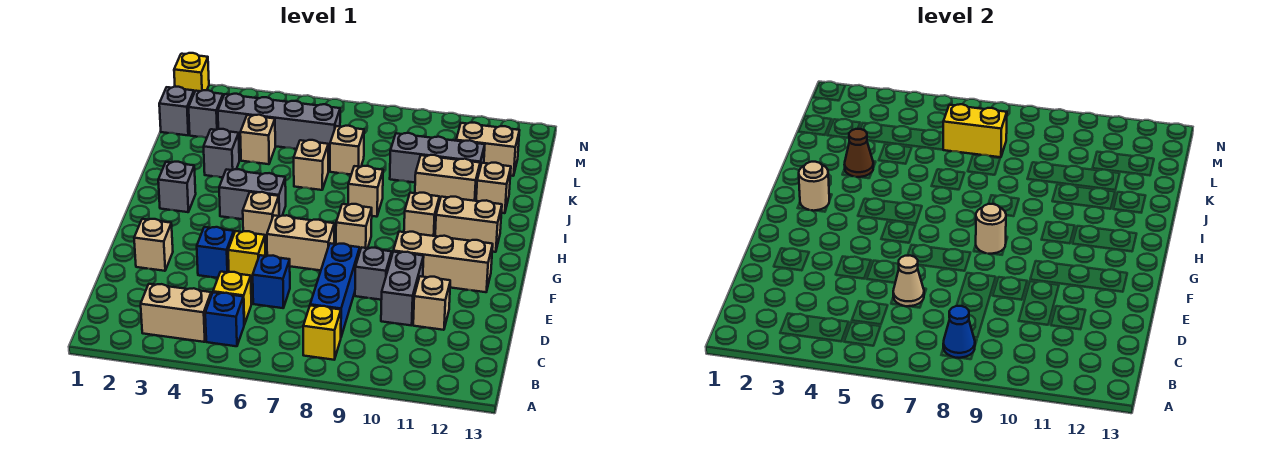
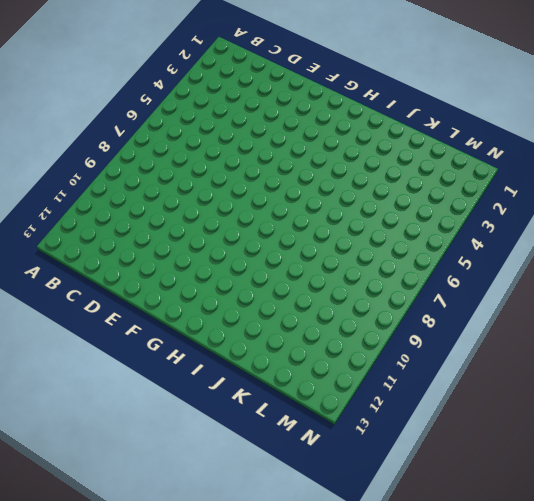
none -> tan 1x2 brick [141,284,211,342]
none -> blue 1x1 brick [205,292,244,346]
none -> yellow 1x1 brick [303,305,341,360]
none -> yellow 1x1 brick [213,272,251,325]

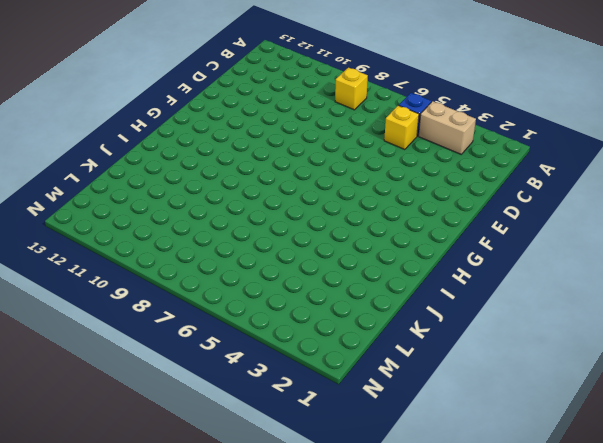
none -> blue 1x3 brick [310,243,360,337]
none -> blue 1x1 brick [253,255,290,308]
none -> grey 1x2 brick [381,252,424,326]
none -> tan 1x1 brick [413,276,450,330]

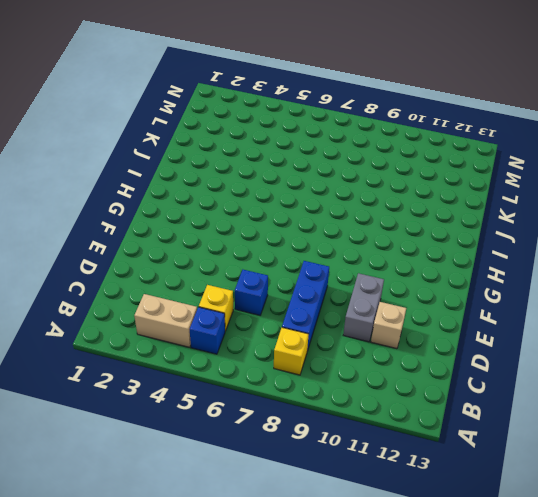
none -> tan 1x1 brick [134,219,173,271]
none -> blue 1x1 brick [197,227,234,278]
none -> yellow 1x1 brick [228,231,265,283]
none -> grey 1x1 brick [355,248,392,300]

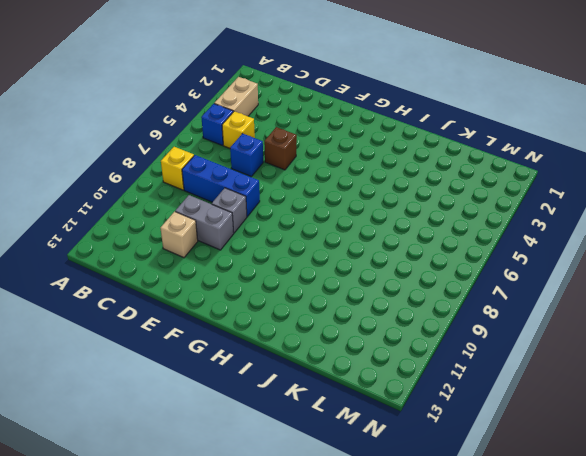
brown 1x1 brick [264,127,297,170] -> yellow 1x1 brick [228,231,265,283]
none -> tan 1x1 brick [134,219,173,271]
none -> blue 1x1 brick [197,227,234,278]
none -> tan 1x2 brick [267,215,334,270]
none -> tan 1x3 brick [393,232,493,292]

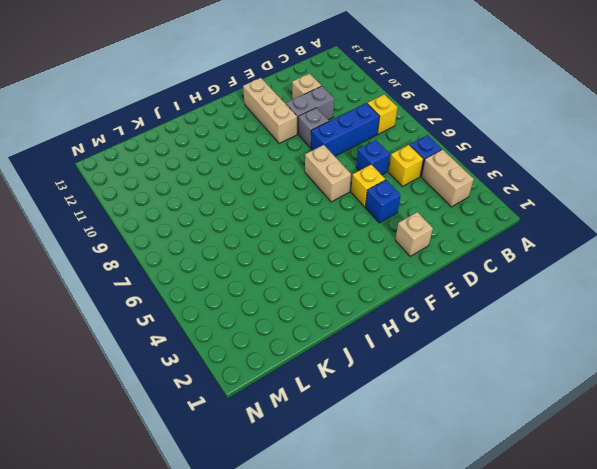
none -> tan 1x1 brick [243,192,279,243]
none -> tan 1x1 brick [336,204,372,250]
none -> grey 1x1 brick [158,162,196,212]
none -> grey 1x2 brick [219,169,286,219]

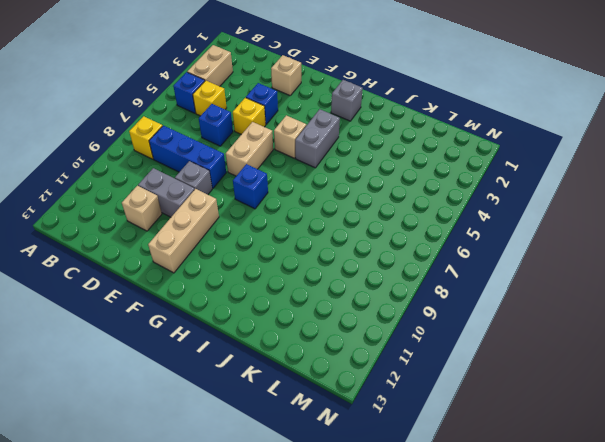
blue 1x1 brick [233,164,268,209] -> tan 1x1 brick [336,204,372,250]
none -> tan 1x1 brick [404,193,439,236]
none -> tan 1x2 brick [435,197,502,252]
none -> tan 1x1 brick [348,166,383,217]
none -> grey 1x1 brick [204,129,239,177]

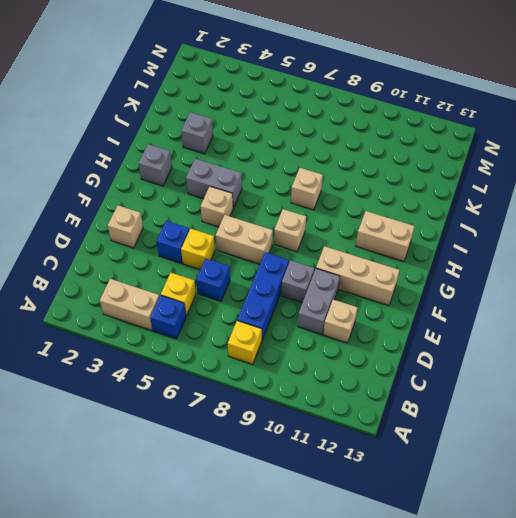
none -> tan 1x1 brick [404,193,439,236]
none -> tan 1x1 brick [294,140,328,190]
none -> tan 1x2 brick [415,155,480,202]
none -> tan 1x1 brick [476,163,511,213]

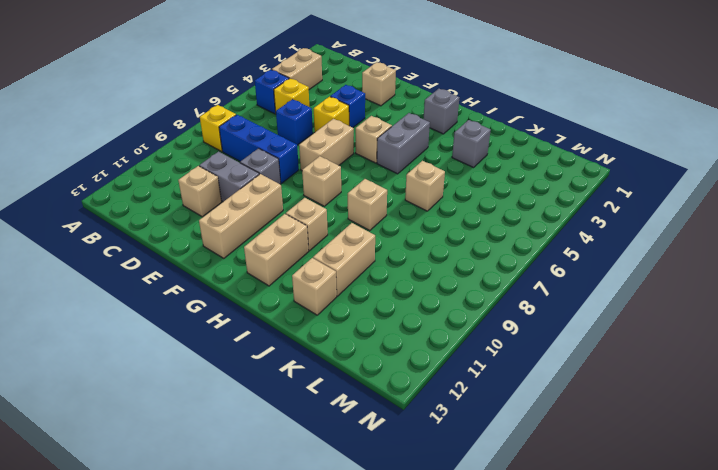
none -> tan 1x1 brick [240,115,275,164]
none -> tan 1x1 brick [330,126,364,175]
none -> grey 1x3 brick [390,133,485,183]
none -> grey 1x1 brick [159,87,194,135]

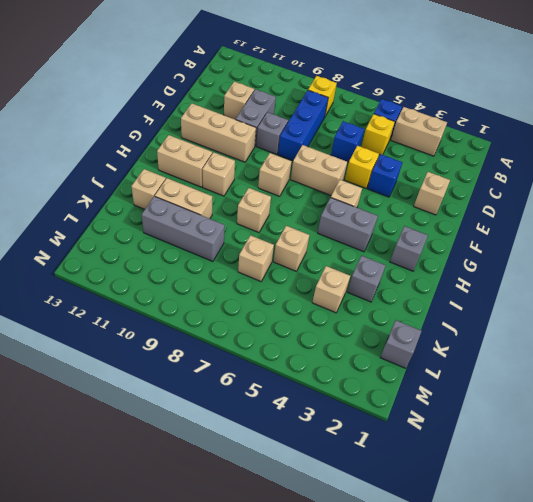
none -> grey 1x1 brick [189,90,223,138]
none -> grey 1x4 brick [218,94,340,153]
none -> tan 1x2 brick [456,123,520,176]
none -> yellow 1x1 brick [174,53,209,93]

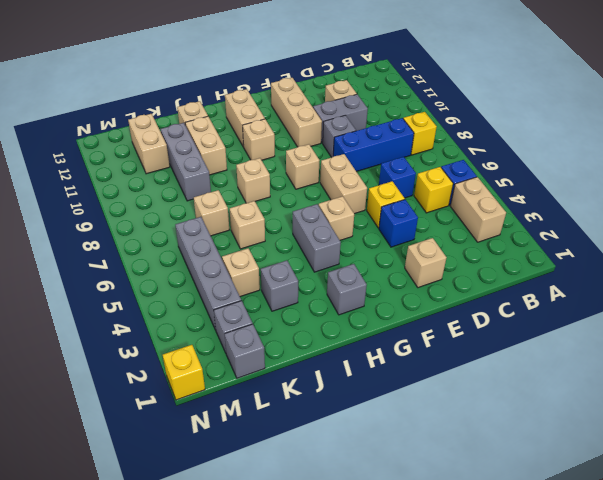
none -> blue 1x1 cone [943,306,975,358]
none -> tan 1x1 cone [893,256,924,306]
none -> tan 1x1 round brick [976,204,1006,254]
none -> tan 1x1 round brick [799,162,829,211]

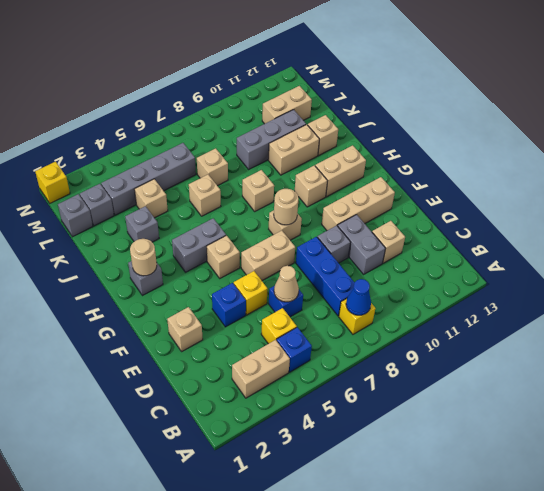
none -> brown 1x1 cone [844,129,873,177]
none -> yellow 1x2 brick [943,104,1007,157]

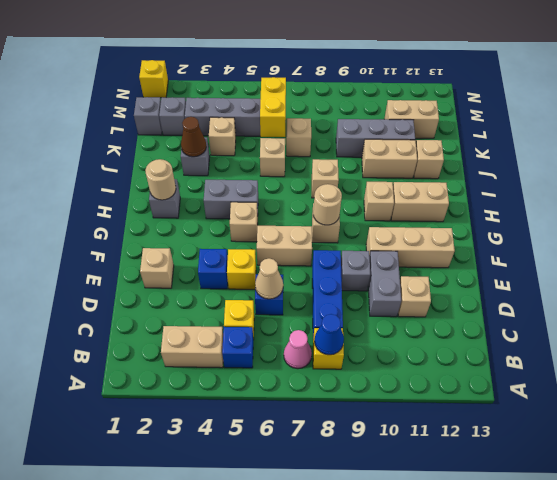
pink 1x1 cone [284,330,312,369] -> none
yellow 1x2 brick [260,77,286,137] -> yellow 1x2 brick turned to [943,104,1007,157]

